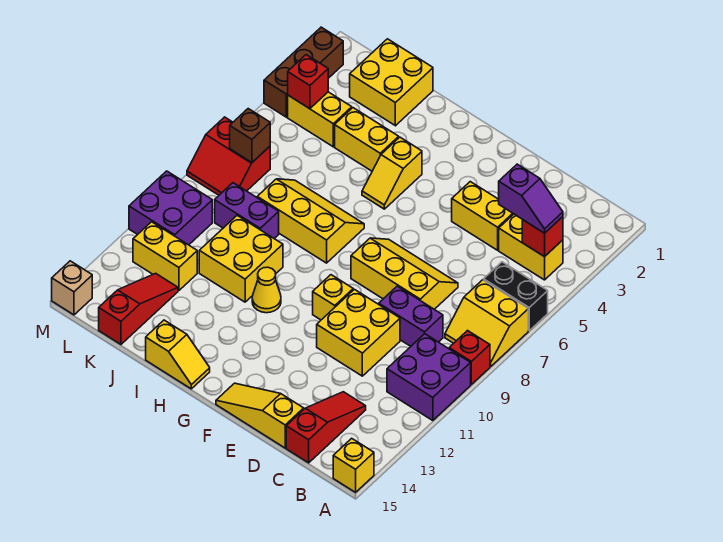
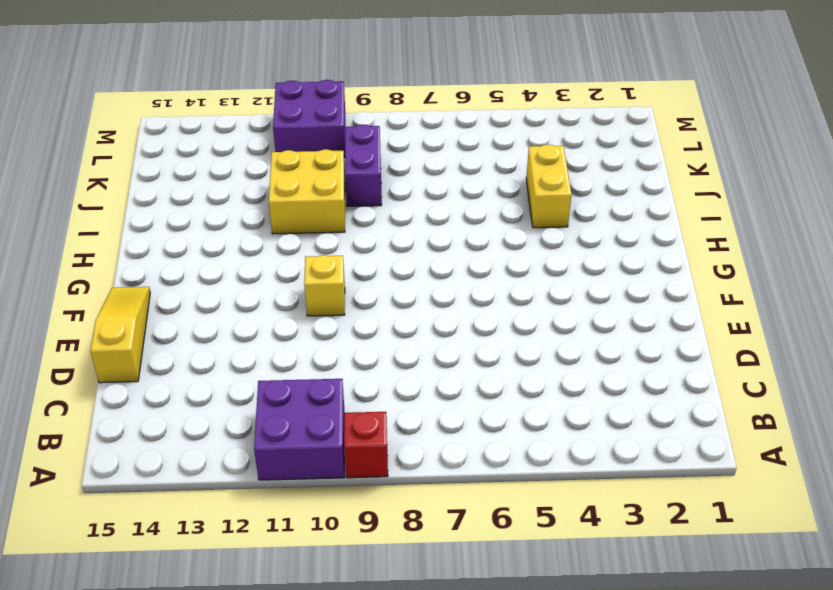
none -> black 1x2 brick [484,262,548,330]
none -> yellow 2x2 slope [445,280,528,366]
none -> yellow 1x1 brick [333,438,374,492]
none -> yellow 1x2 brick [499,214,563,280]

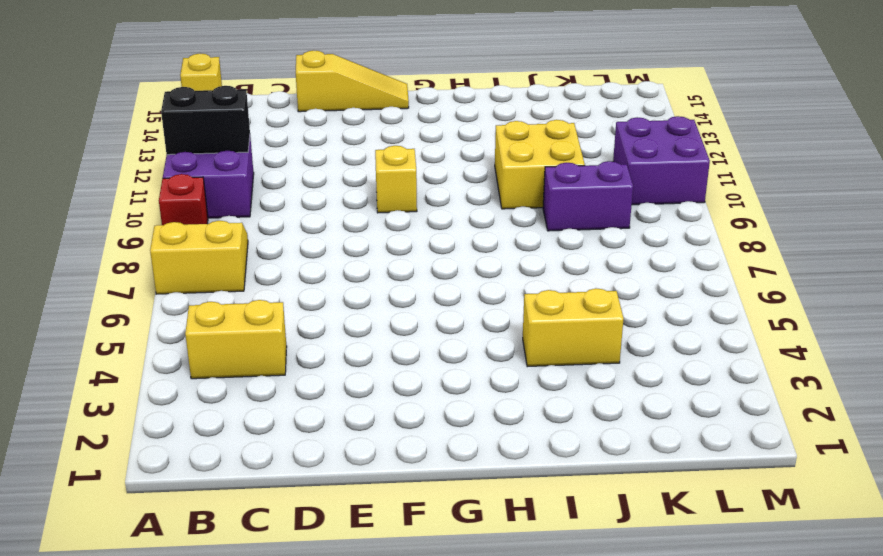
black 1x2 brick [161,86,250,155] -> black 1x2 brick moved to [484,262,548,330]
none -> purple 1x2 brick [379,286,443,346]
none -> red 1x3 slope [286,392,366,463]
none -> yellow 1x2 brick [452,182,513,250]
none -> yellow 2x3 slope [351,238,458,309]

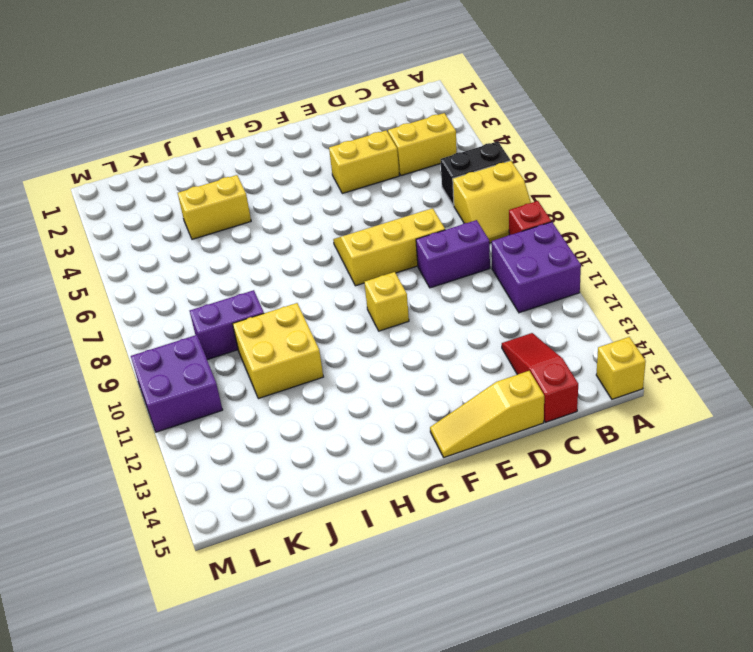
none -> yellow 2x2 brick [317,289,400,376]
none -> yellow 1x2 slope [362,137,422,209]
none -> yellow 2x3 slope [257,179,364,263]
none -> yellow 1x1 cone [252,267,281,313]

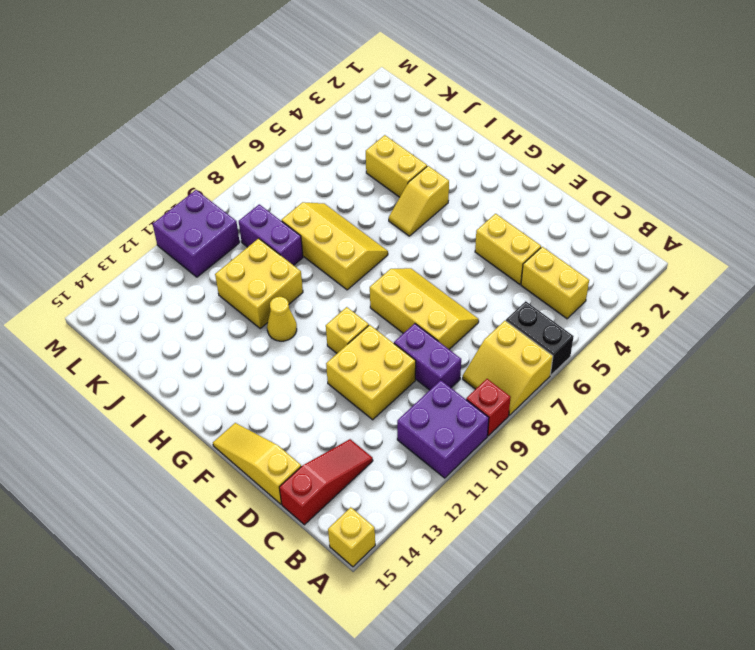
none -> yellow 1x2 slope [146,320,210,389]
none -> yellow 2x2 brick [350,39,433,126]
none -> yellow 1x2 brick [288,92,352,147]
none -> yellow 1x2 brick [133,222,197,291]

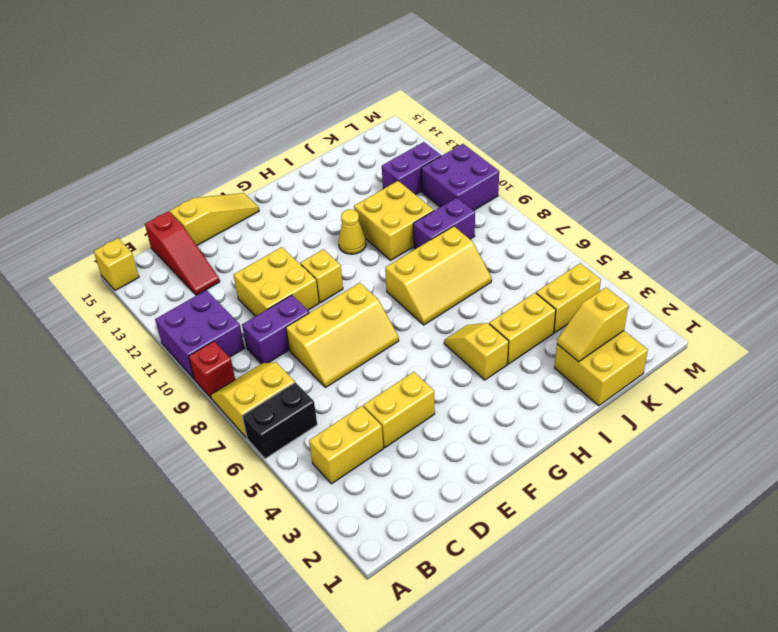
yellow 1x2 slope [557,287,628,362] -> yellow 1x2 slope moved to [146,320,210,389]
purple 1x2 brick [382,142,441,195] -> yellow 1x2 brick [133,222,197,291]
none -> red 1x3 slope [99,273,178,344]
none -> red 2x2 slope [187,117,270,195]
none -> brown 1x3 brick [264,27,343,117]
none -> tan 1x1 brick [52,261,92,315]

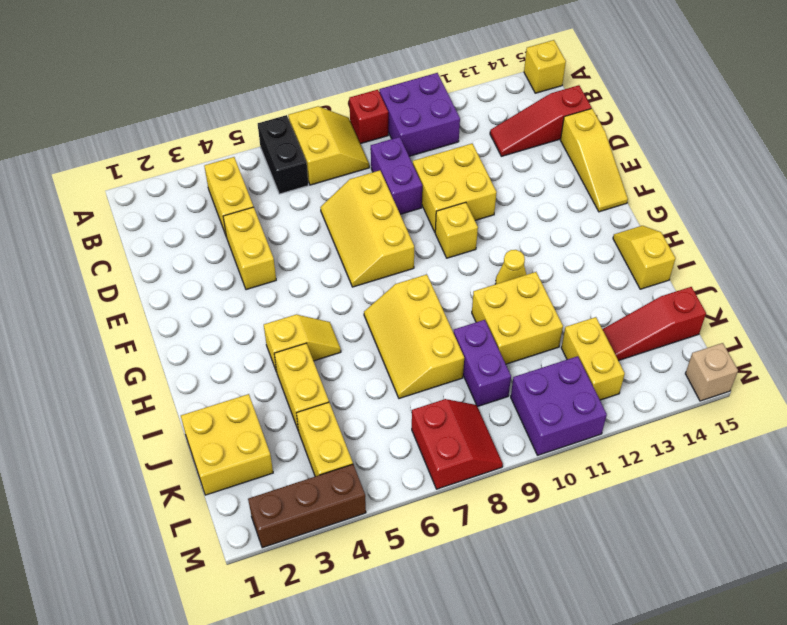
none -> red 1x1 brick [522,217,563,257]
none -> red 1x1 brick [288,55,328,109]
none -> brown 1x1 brick [230,109,270,162]
none -> purple 1x2 slope [499,164,563,233]

